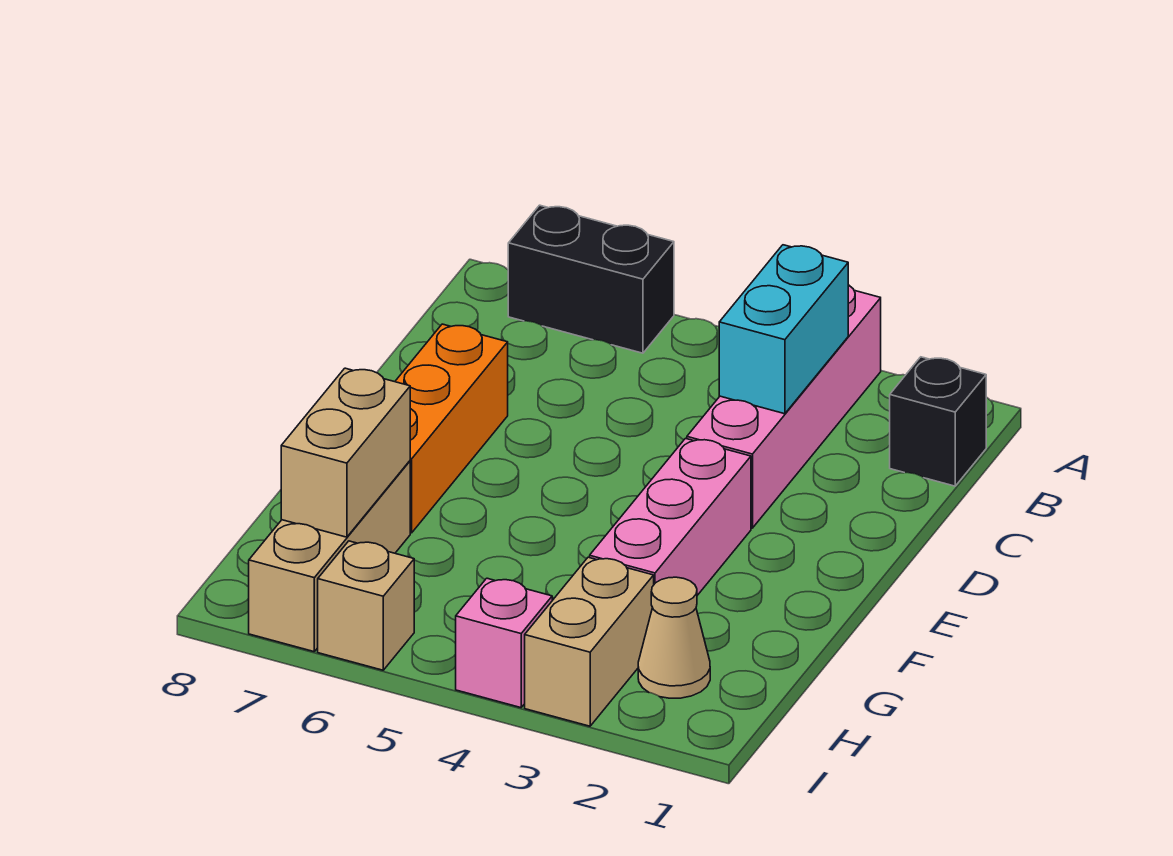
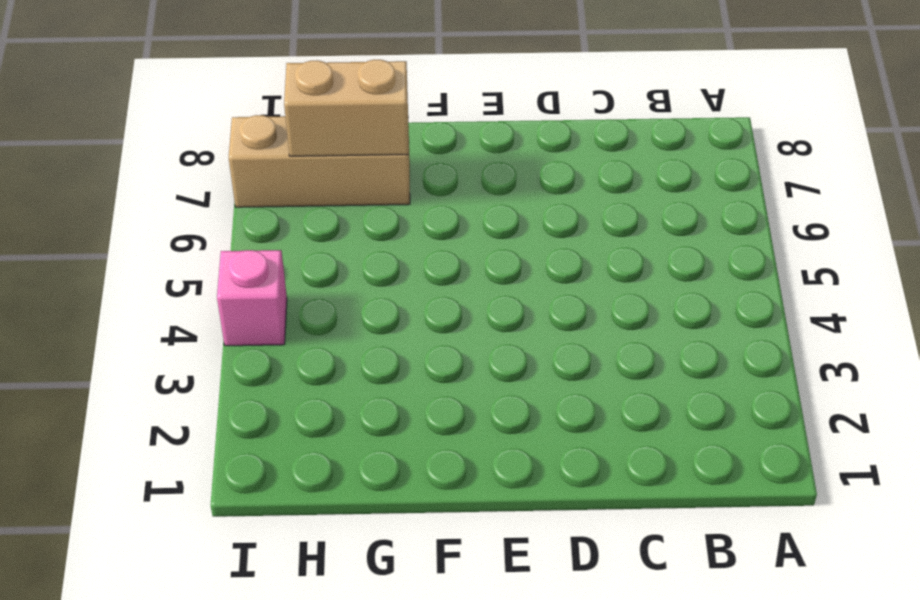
none -> pink 1x4 brick [687,285,881,528]
none -> black 1x2 brick [508,205,674,353]
none -> black 1x1 brick [890,357,986,486]

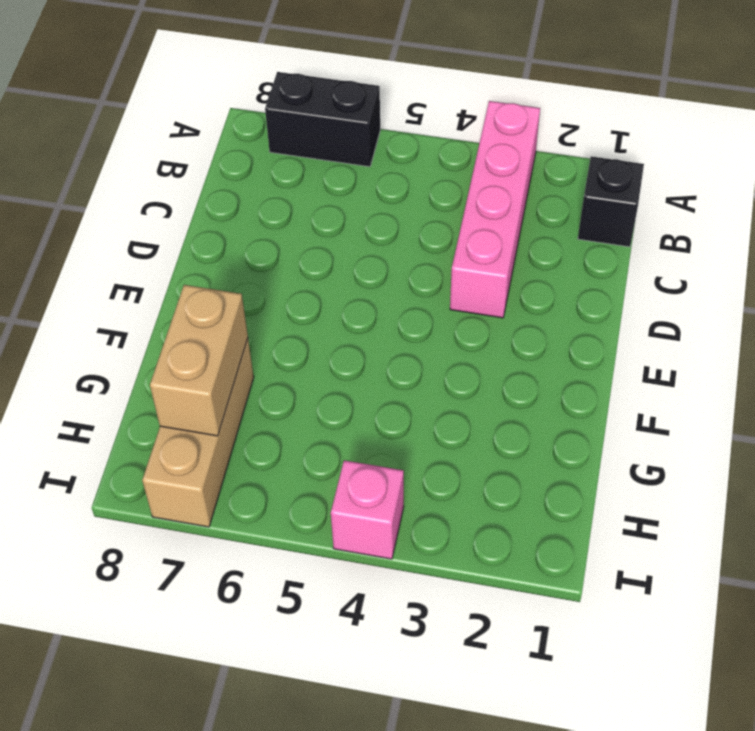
none -> orange 1x3 brick [395,324,508,533]
none -> pink 1x3 brick [590,438,751,595]
none -> tan 1x1 cone [638,577,710,698]

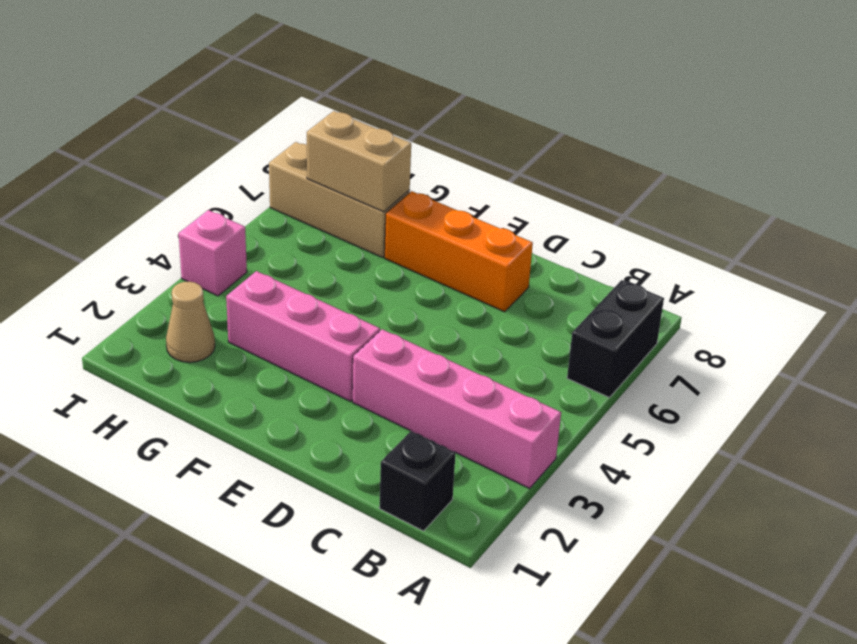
none -> tan 1x2 brick [525,557,654,726]
none -> tan 1x1 brick [318,541,414,670]
none -> cyan 1x2 brick [719,245,848,414]

